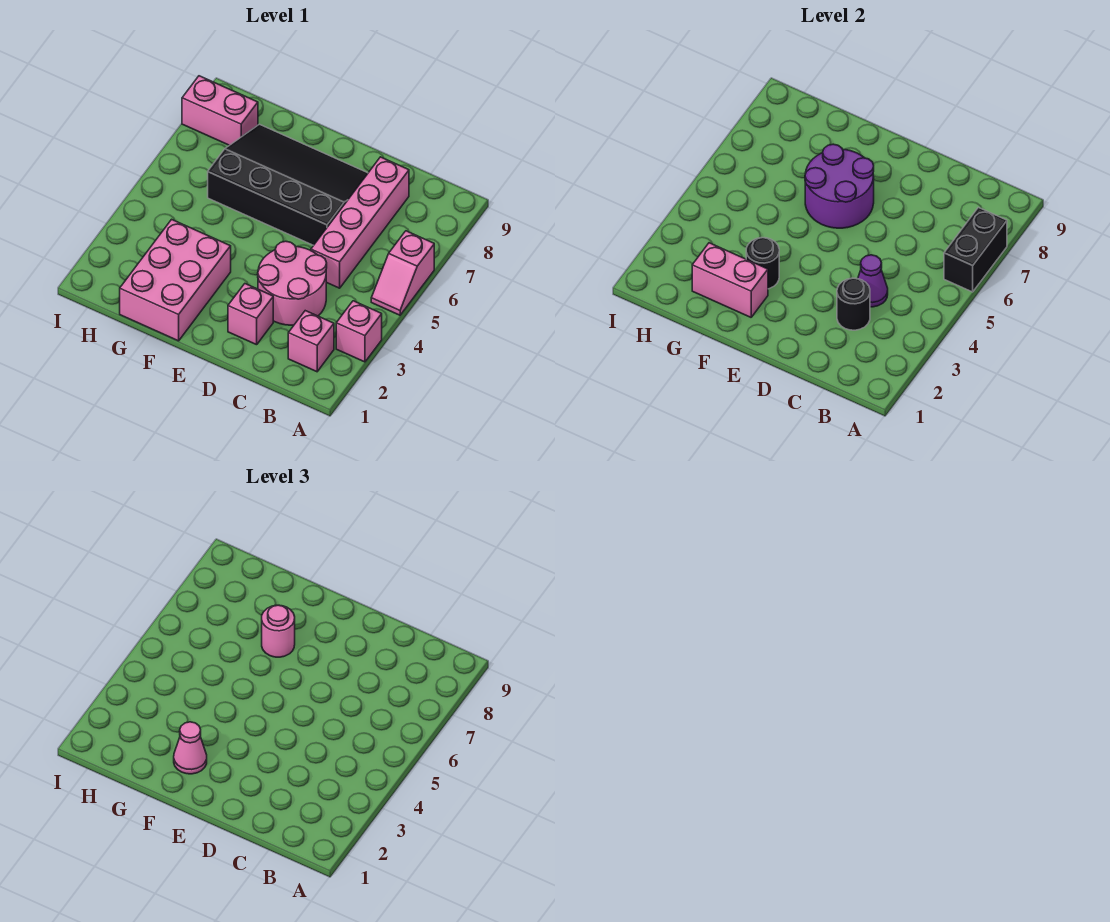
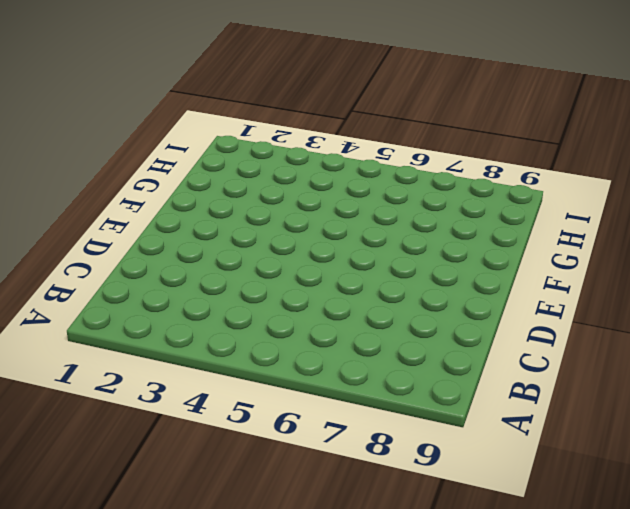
none -> pink 1x1 brick [336,301,382,362]
none -> pink 1x2 slope [371,231,434,315]
none -> pink 1x1 brick [288,311,334,372]

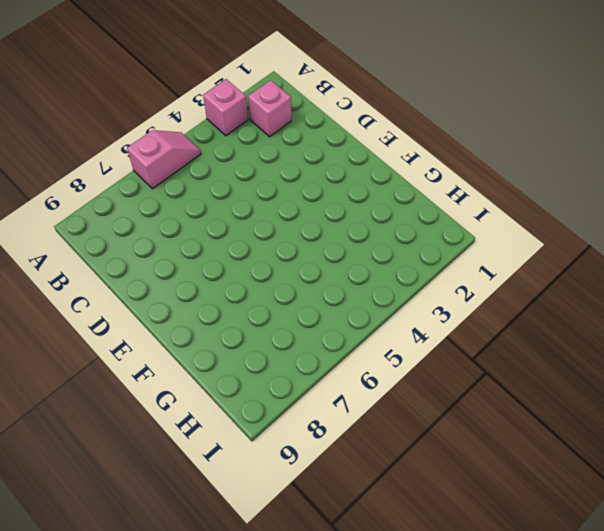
none -> pink 2x2 round brick [258,241,327,325]
none -> pink 1x4 brick [311,157,409,288]
none -> pink 1x1 brick [228,284,273,345]

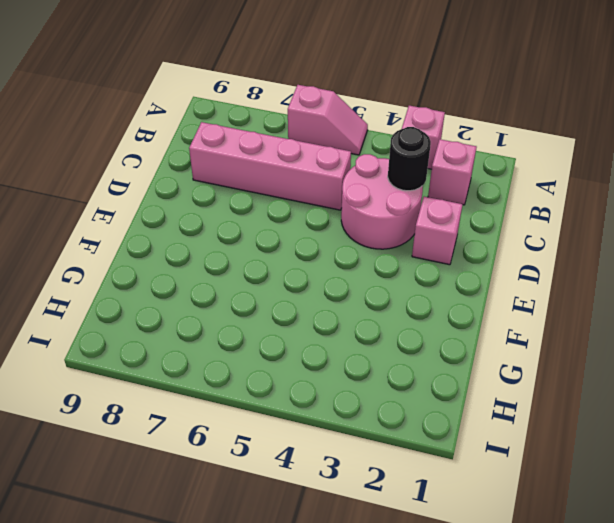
none -> black 3x4 slope [208,124,368,245]
none -> pink 2x3 brick [120,219,231,341]
none -> pink 1x2 brick [182,76,258,145]

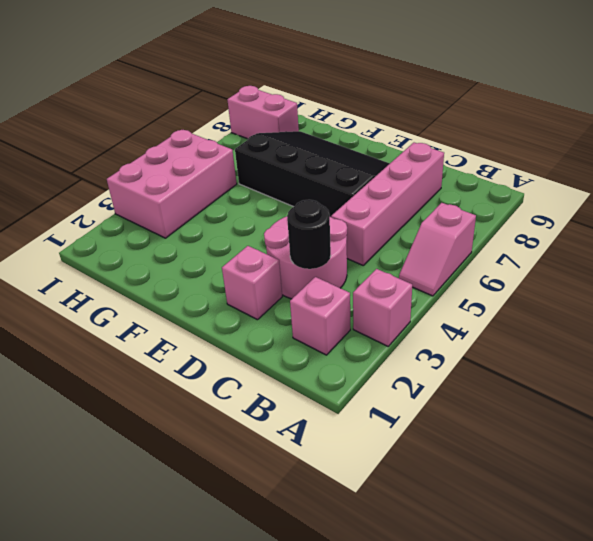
pink 2x3 brick [107,130,237,238] -> pink 2x3 brick moved to [120,219,231,341]
none -> black 1x2 brick [944,207,1007,292]
none -> purple 1x1 cone [858,255,888,307]
none -> purple 2x2 round brick [805,144,874,228]

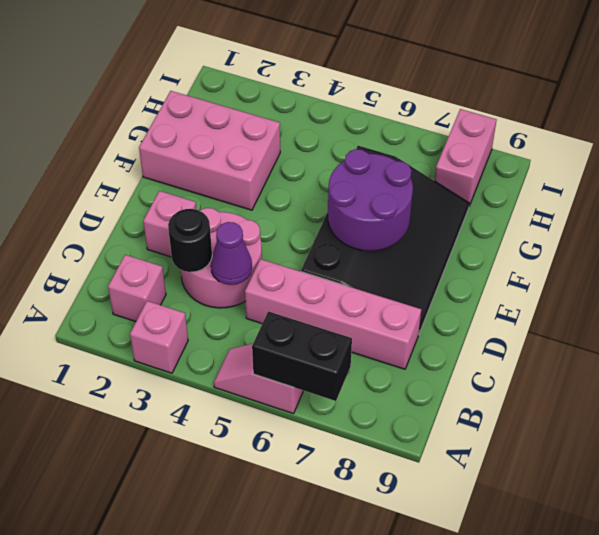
none -> pink 1x2 brick [692,243,768,317]
none -> black 1x1 round brick [746,238,779,289]
none -> pink 1x1 cone [174,722,207,774]

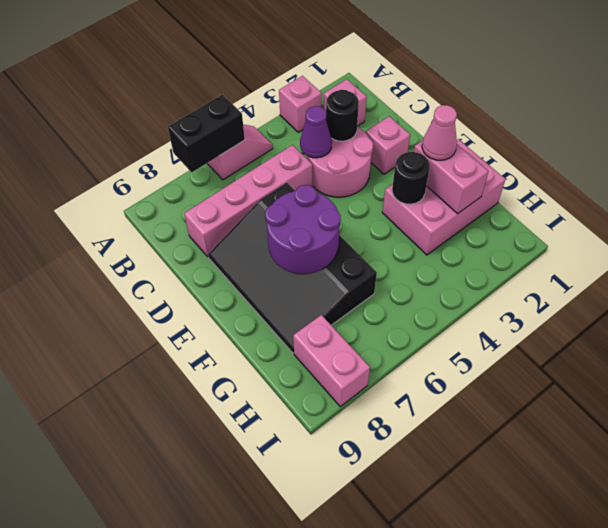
none -> pink 1x1 round brick [262,605,295,657]

